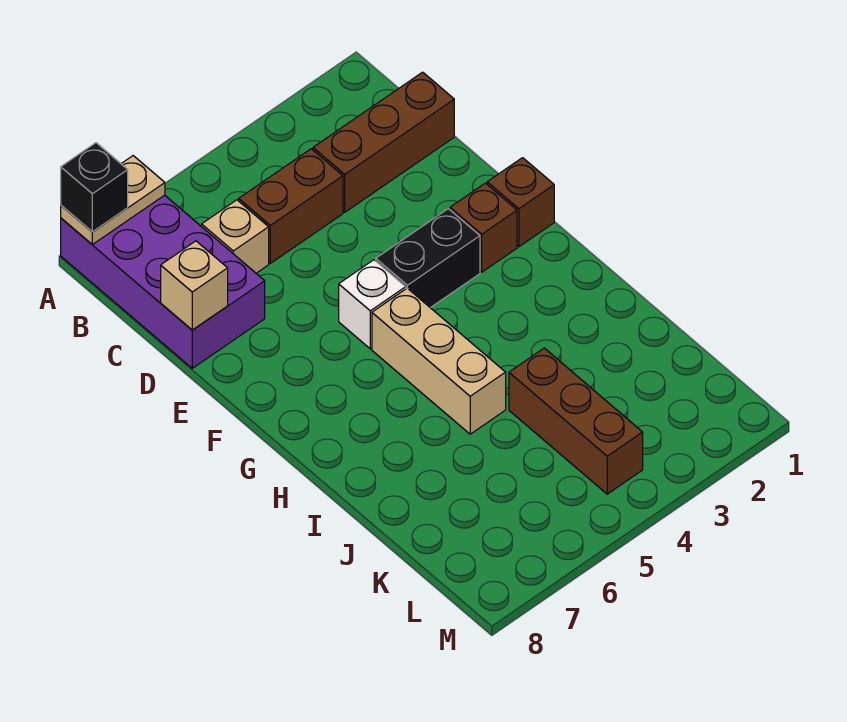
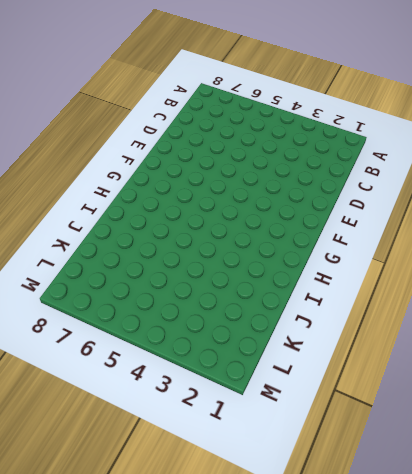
none -> purple 2x4 brick [61,195,265,368]
none -> brown 1x3 brick [313,72,454,212]
none -> brown 1x2 brick [239,149,343,263]

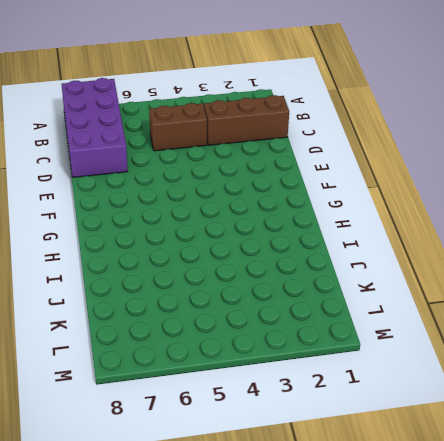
none -> tan 1x1 brick [202,200,269,273]
none -> brown 1x1 brick [487,158,554,247]
none -> brown 1x1 brick [450,183,517,272]

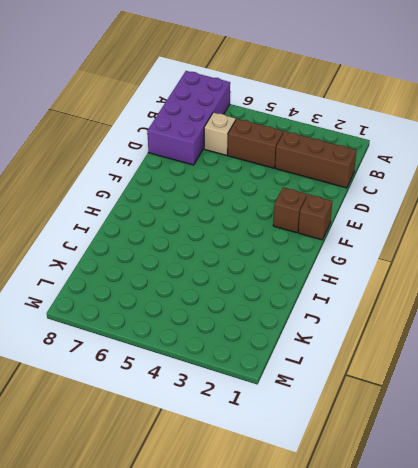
none -> black 1x2 brick [376,209,480,308]
none -> white 1x1 brick [339,260,406,349]
none -> tan 1x3 brick [372,288,506,434]

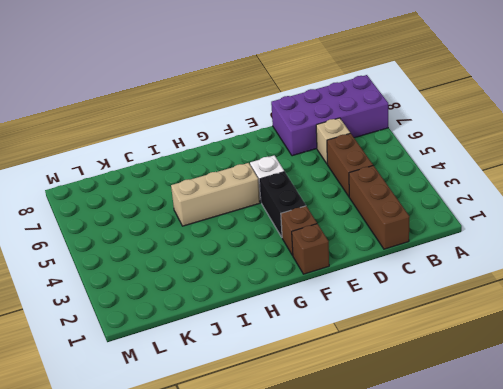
none -> brown 1x3 brick [509,348,643,494]
none -> tan 1x2 plate [61,156,165,244]
none -> tan 1x1 brick [161,241,228,330]

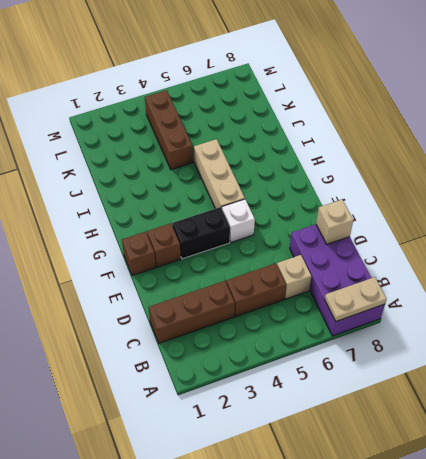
none -> black 1x1 brick [61,143,128,232]

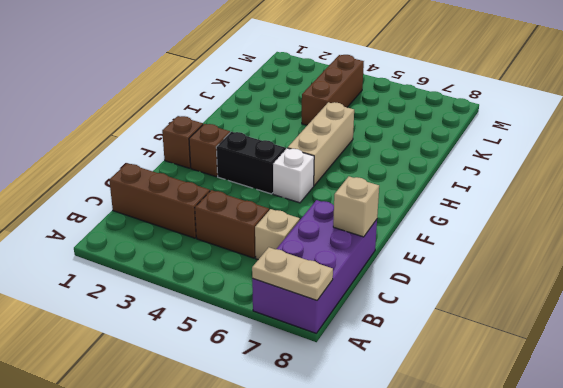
none -> black 1x1 brick [61,143,128,232]

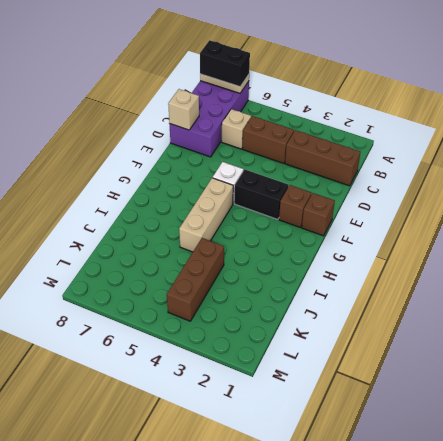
black 1x2 brick [200,40,250,87] -> black 1x1 brick [61,143,128,232]

